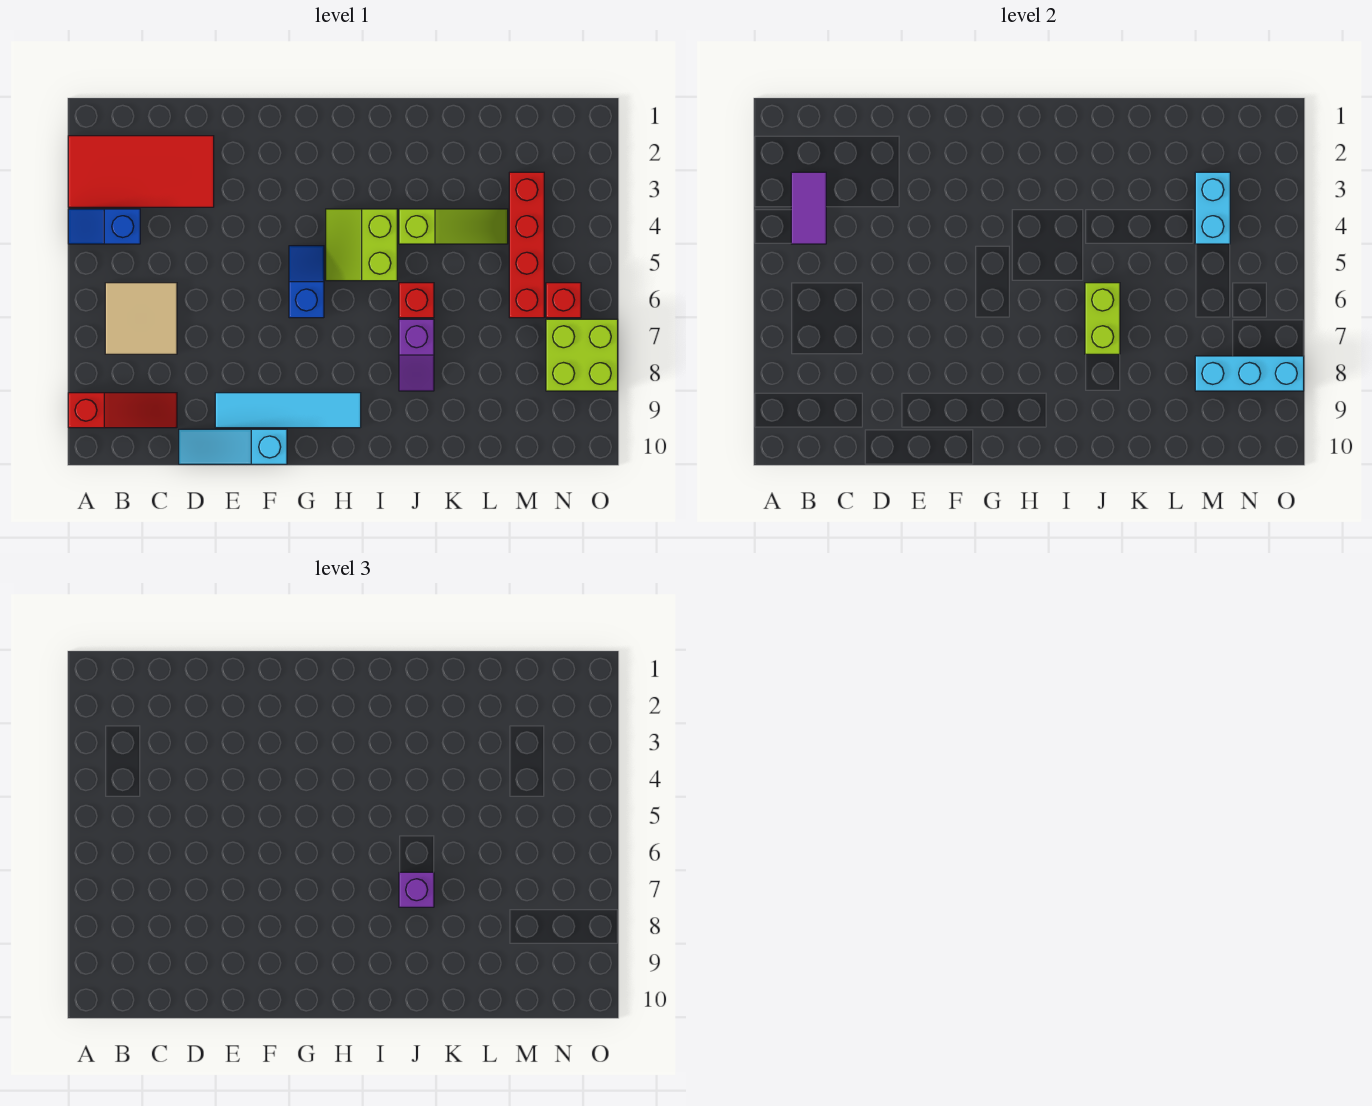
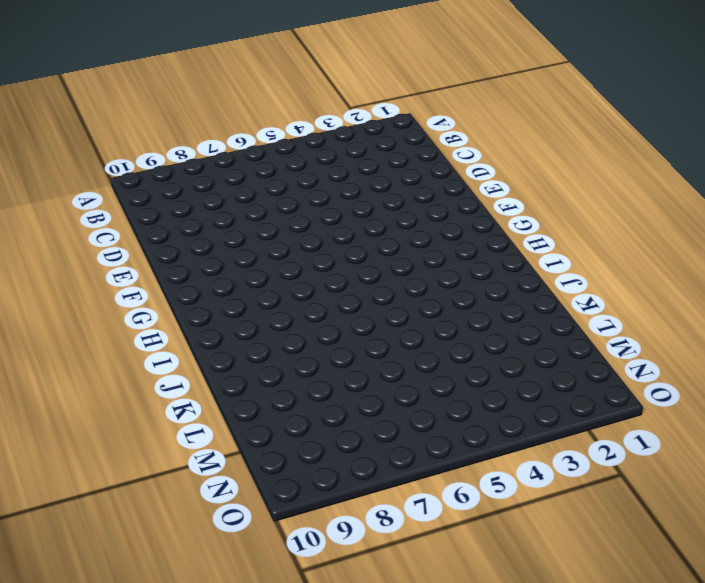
none -> red 2x4 tile [68,136,214,207]
none -> blue 1x2 slope [68,209,140,244]
none -> red 1x3 slope [68,393,177,428]

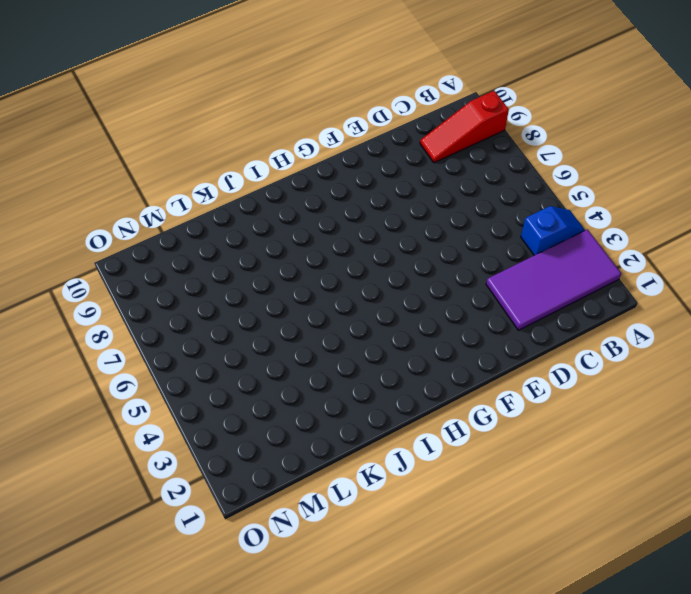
purple 2x4 tile [486,230,621,330] -> red 2x4 tile [68,136,214,207]
none -> tan 2x2 tile [105,283,177,354]
none -> cyan 1x3 slope [179,429,287,464]
none -> cyan 1x4 tile [215,393,361,428]

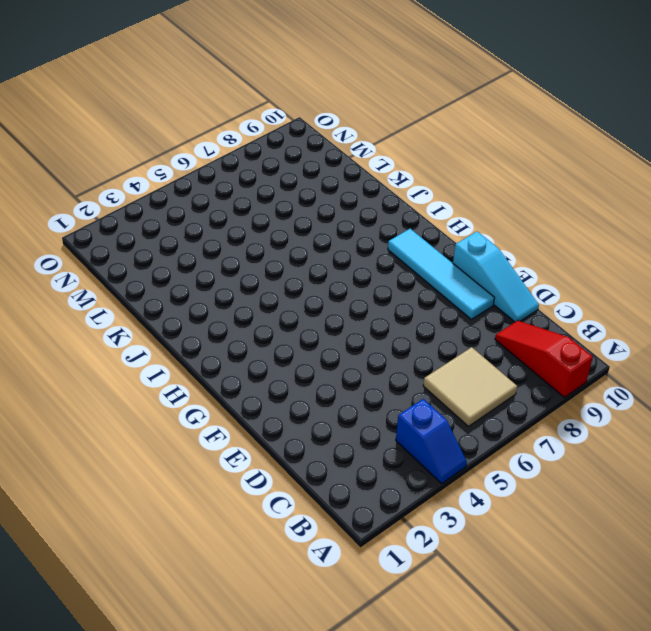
none -> red 2x4 tile [68,136,214,207]
none -> blue 1x2 slope [289,246,324,318]
none -> lime 2x2 slope [326,209,397,281]

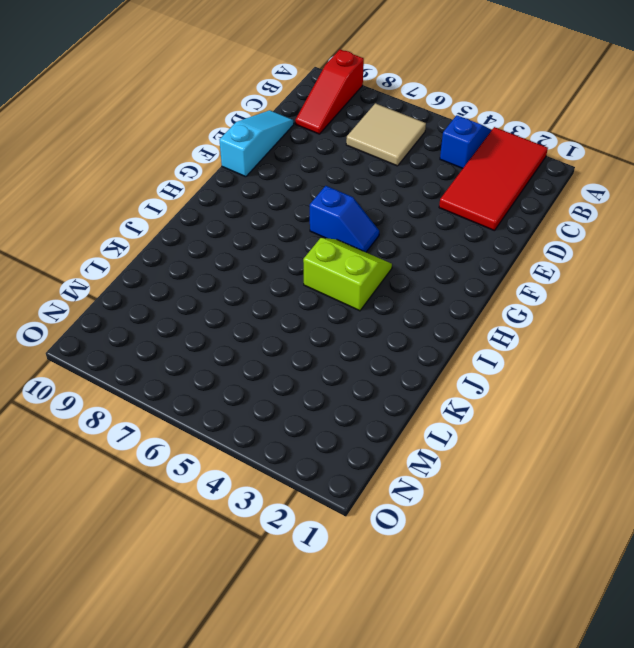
none -> cyan 1x4 tile [215,393,361,428]
none -> lime 1x3 slope [399,209,508,244]
none -> red 1x1 brick [399,283,434,318]

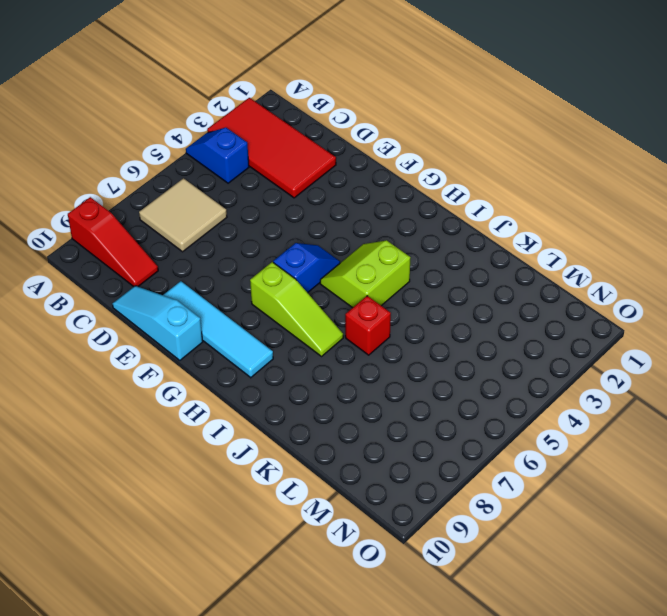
lime 1x3 slope [250,262,343,356] -> lime 1x3 slope moved to [399,209,508,244]
none -> purple 1x2 slope [399,319,434,391]
none -> red 1x4 brick [509,172,544,318]
none -> red 1x1 brick [546,283,581,318]

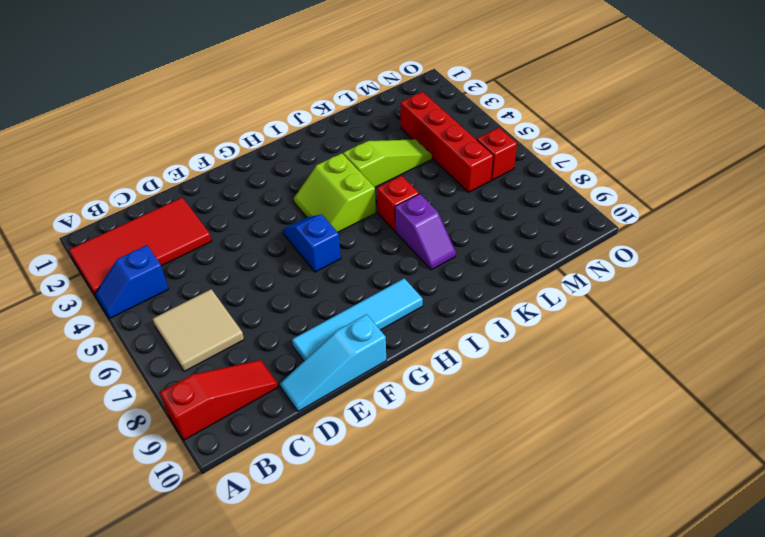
none -> lime 2x2 brick [546,319,618,391]
none -> purple 1x2 tile [791,172,826,244]
none -> lime 1x2 brick [1085,283,1120,354]

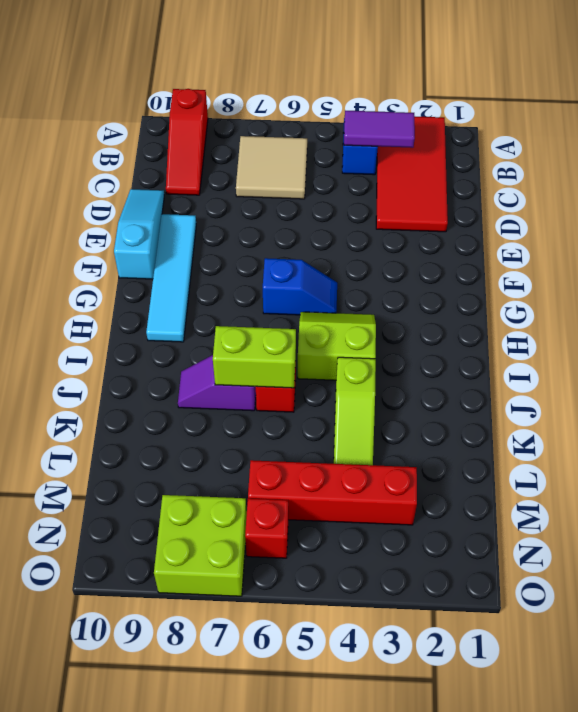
none -> cyan 1x2 brick [1195,172,1230,244]
none -> cyan 1x3 brick [1195,356,1304,391]
none -> purple 1x1 brick [399,872,434,907]

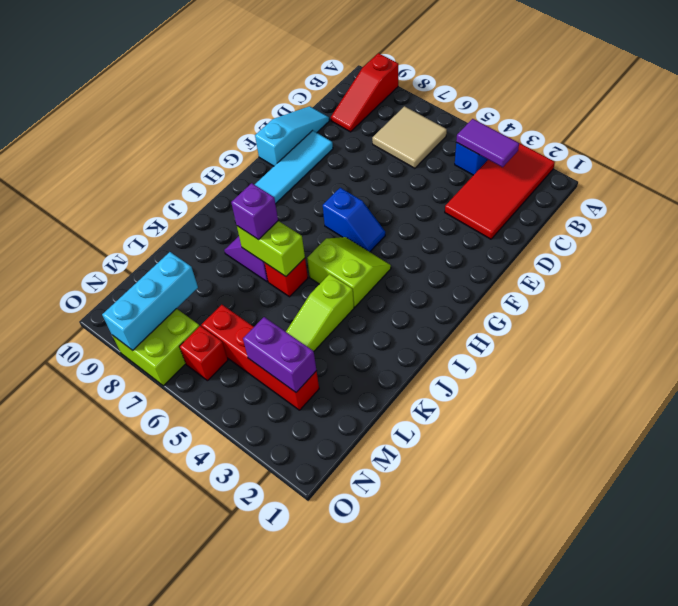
purple 1x2 brick [243,317,317,392] -> cyan 1x2 brick [1195,172,1230,244]

